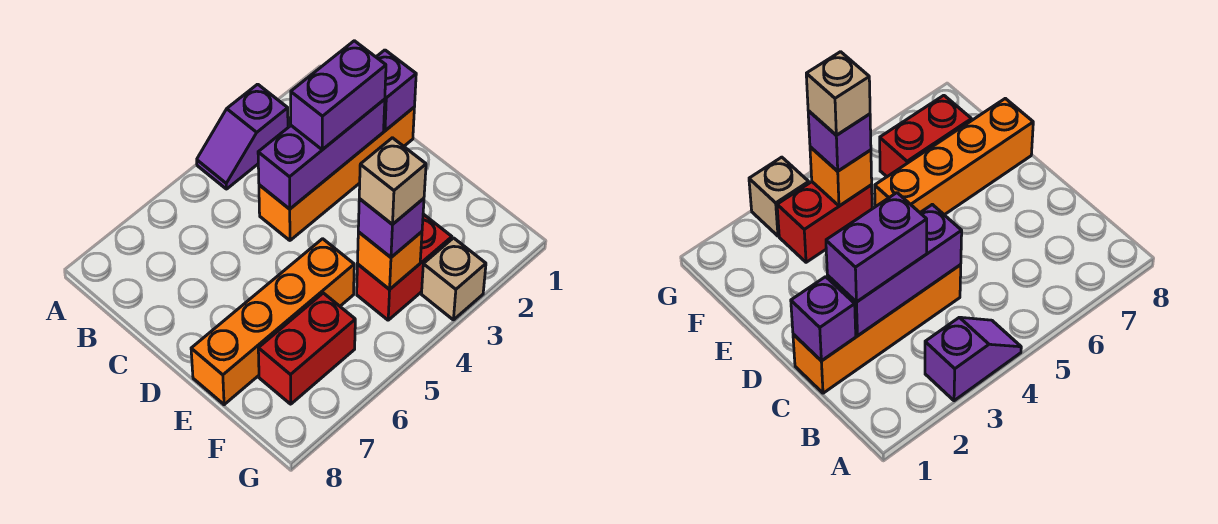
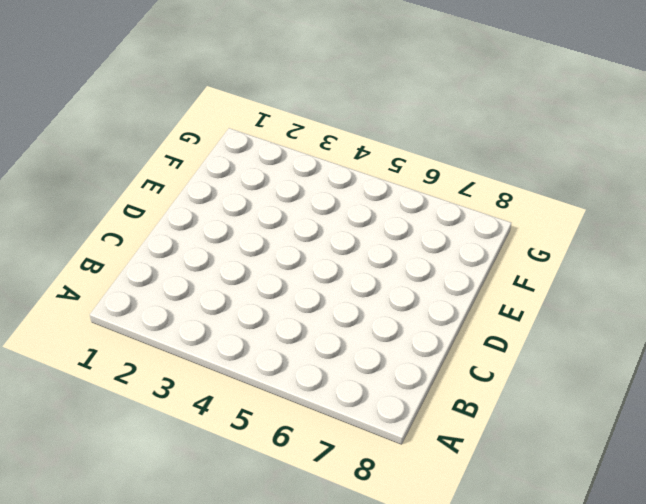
none -> purple 1x2 slope [197,84,288,189]
none -> orange 1x4 brick [259,108,414,240]
none -> orange 1x4 brick [191,239,354,405]

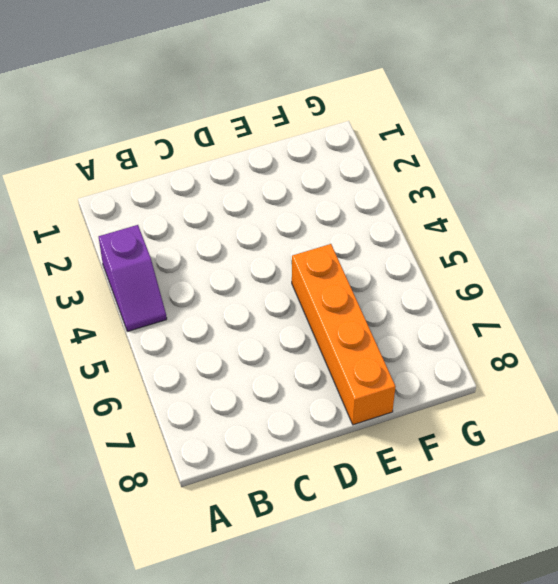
none -> orange 1x4 brick [259,108,414,240]
none -> red 1x2 brick [357,214,452,320]
none -> red 1x2 brick [258,293,355,404]

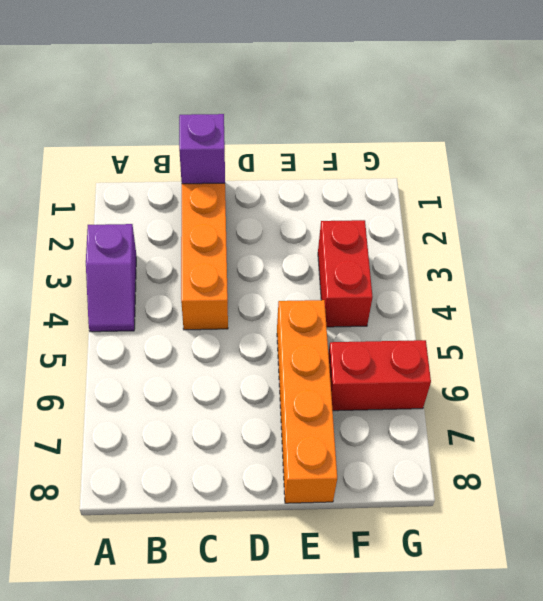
red 1x2 brick [328,340,431,411] -> red 1x2 brick turned to [258,293,355,404]
none -> tan 1x1 brick [422,238,486,320]
none -> purple 1x3 brick [258,99,385,209]
none -> orange 1x1 brick [357,232,422,289]

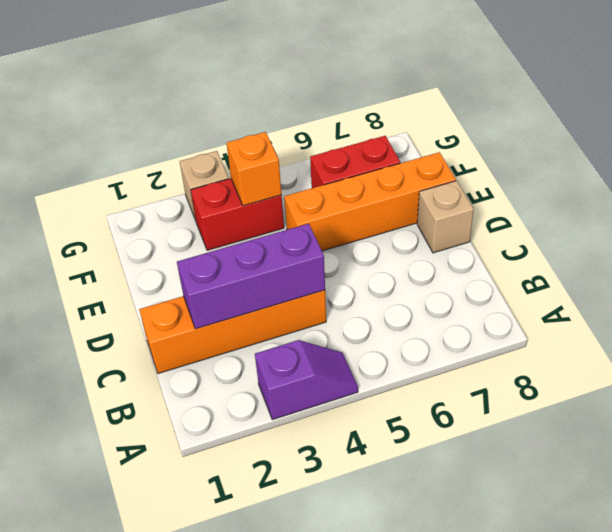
tan 1x1 brick [417,181,474,253] -> tan 1x1 brick moved to [359,138,426,225]
none -> purple 1x1 brick [376,50,416,131]
none -> purple 1x2 brick [291,41,386,150]
none -> purple 1x1 brick [358,198,424,257]

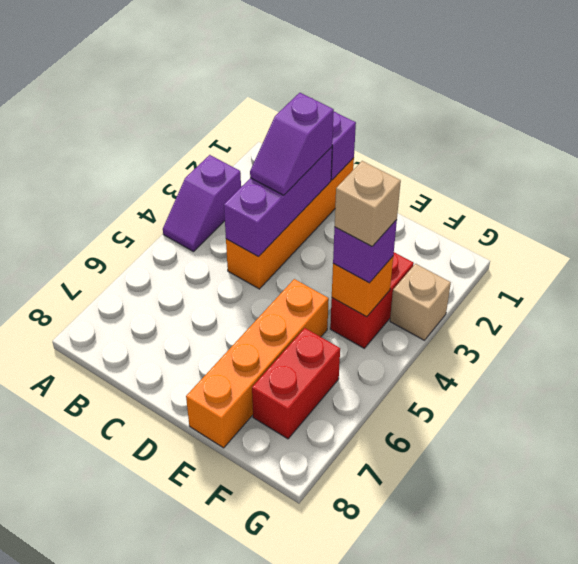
purple 1x2 slope [250,93,334,195] -> purple 1x2 brick [291,41,386,150]

